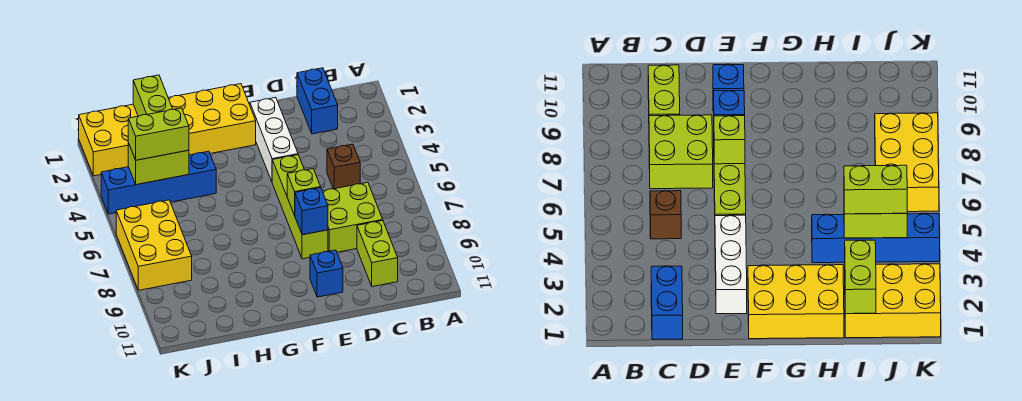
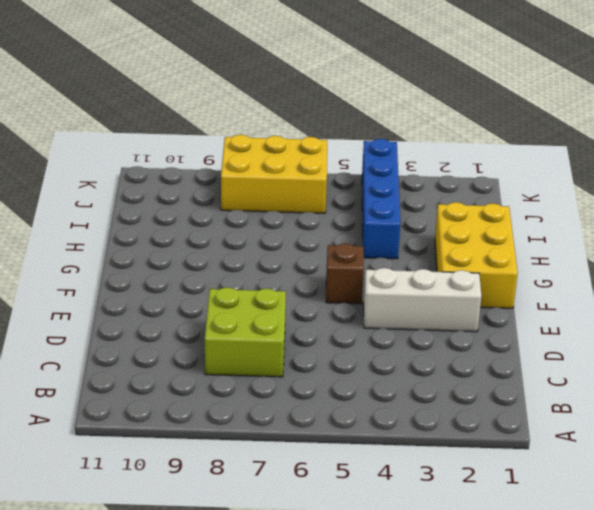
brown 1x1 brick [326,243,364,304] -> brown 1x1 brick moved to [327,144,360,189]
none -> blue 1x2 brick [297,68,338,134]
none -> lime 1x2 brick [357,221,398,287]
none -> lime 1x4 brick [272,155,328,259]

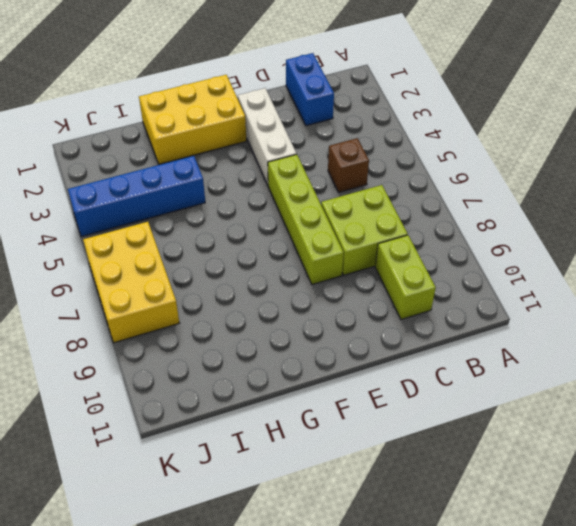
none -> blue 1x1 brick [310,250,343,297]
none -> yellow 2x3 brick [79,104,138,176]
none -> lime 1x1 brick [287,169,321,215]

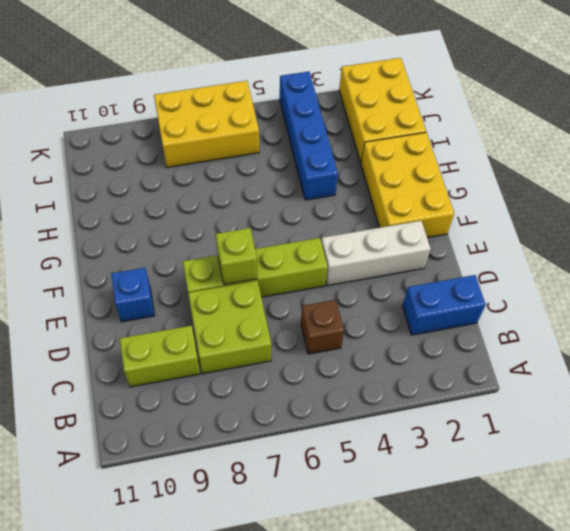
none -> blue 1x1 brick [295,188,328,235]
none -> lime 1x2 brick [133,75,172,116]
none -> lime 1x2 brick [128,143,189,185]

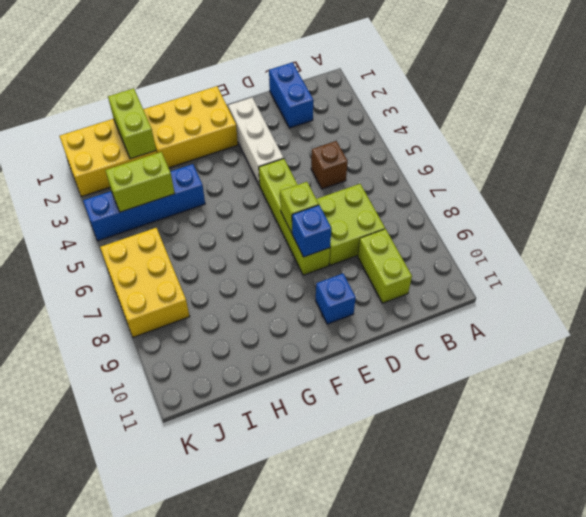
none -> lime 1x2 brick [128,108,189,160]

